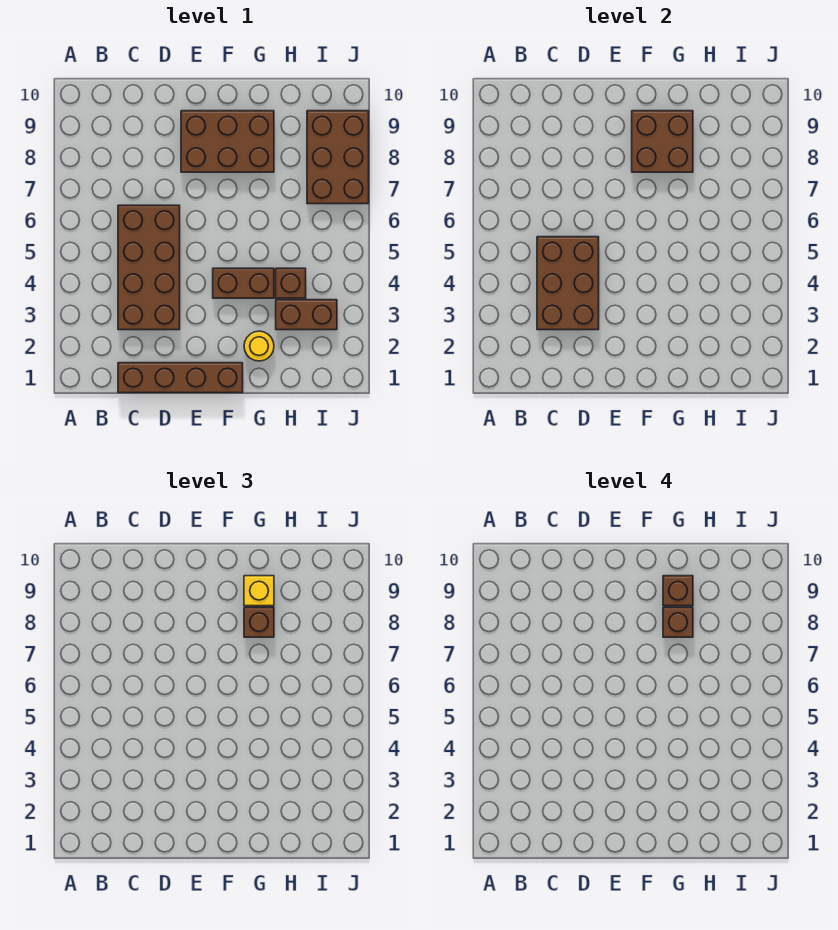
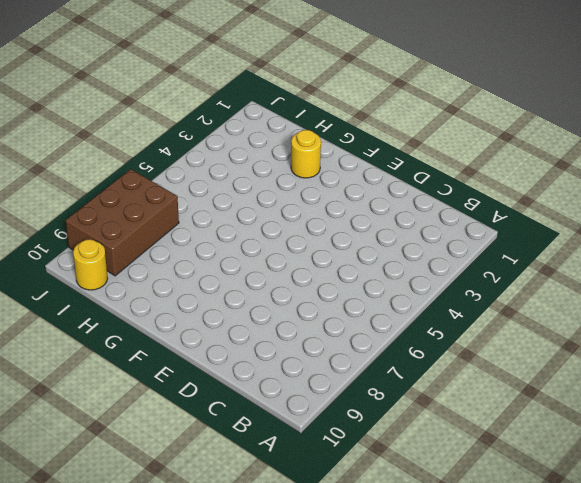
yellow 1x1 round brick [73,239,108,290] -> none
none -> brown 1x4 brick [118,363,243,393]
none -> brown 2x4 brick [118,205,180,330]
none -> brown 2x3 brick [181,111,274,172]

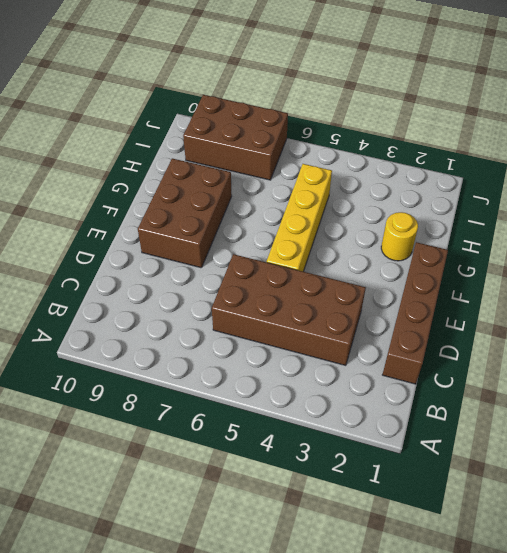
yellow 1x4 brick [267,164,332,272] -> none
none -> brown 1x2 brick [213,268,274,298]
none -> brown 1x2 brick [276,300,337,330]
none -> brown 1x1 brick [276,268,306,298]

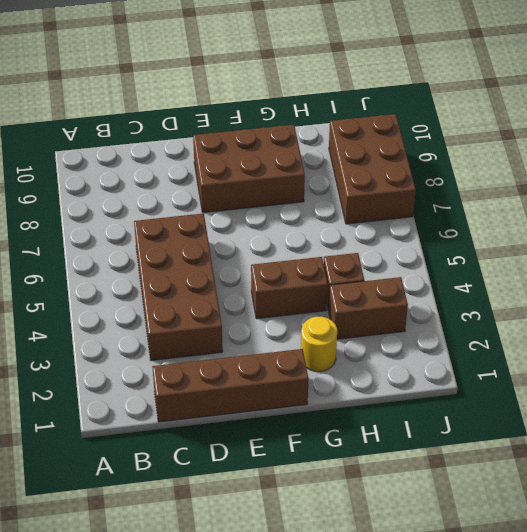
none -> brown 2x3 brick [537,237,599,330]
none -> brown 2x2 brick [632,111,693,172]
none -> brown 1x1 brick [244,607,274,637]

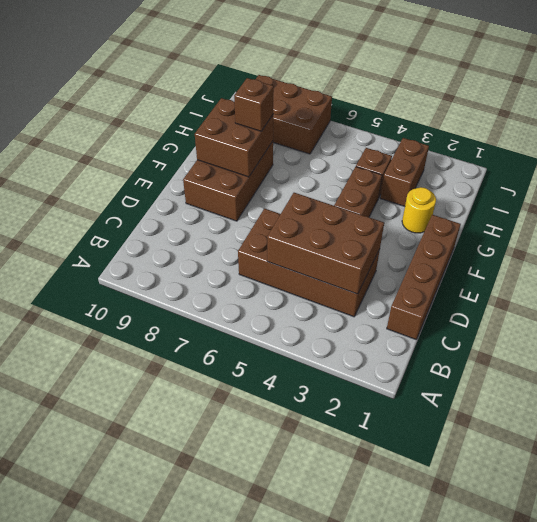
none -> yellow 1x1 brick [244,576,274,606]
none -> brown 1x1 brick [663,607,693,637]
none -> brown 1x1 brick [663,576,693,606]

